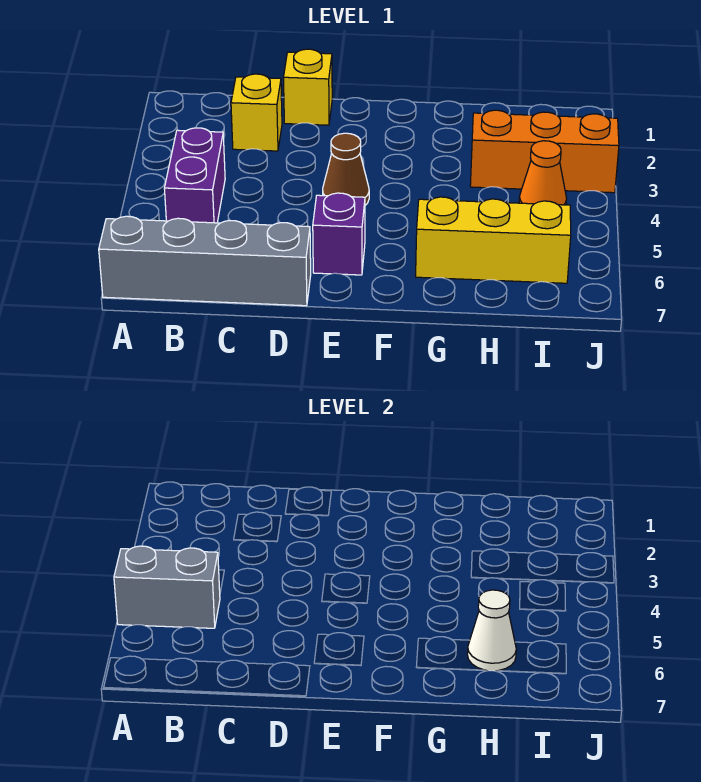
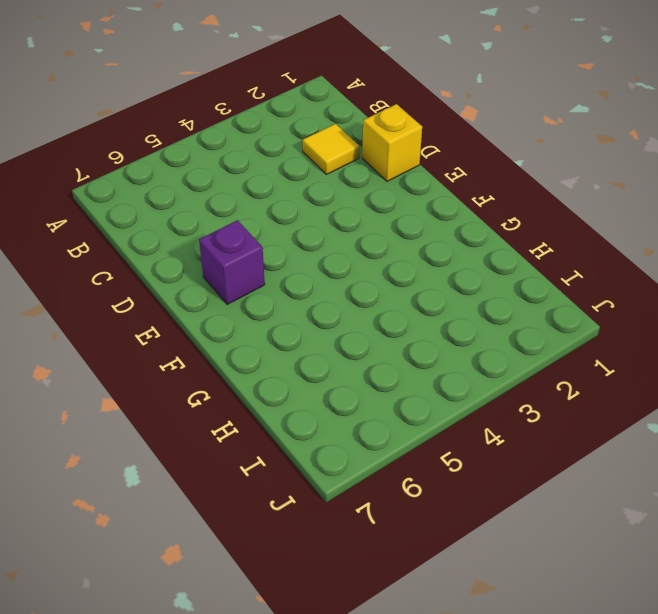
yellow 1x1 tile [303,124,360,174] -> yellow 1x1 brick [231,74,282,151]
none -> grey 1x4 brick [99,216,311,306]
none -> purple 1x2 brick [164,128,225,223]

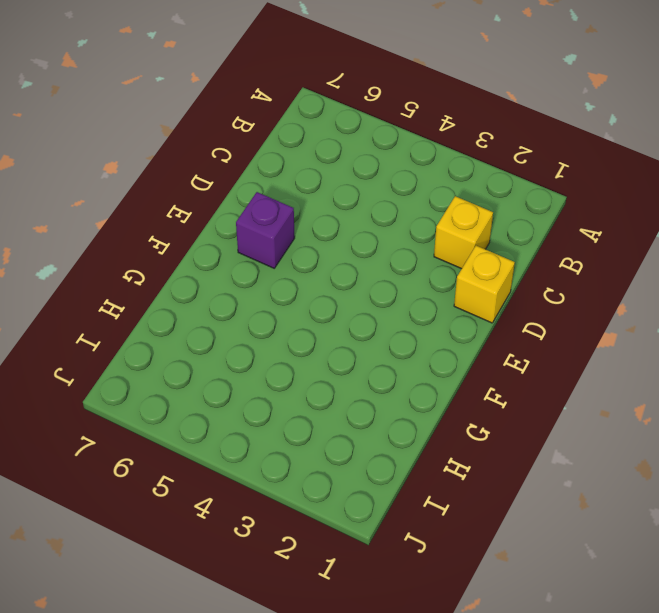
none -> grey 1x4 brick [99,216,311,306]
none -> purple 1x2 brick [164,128,225,223]

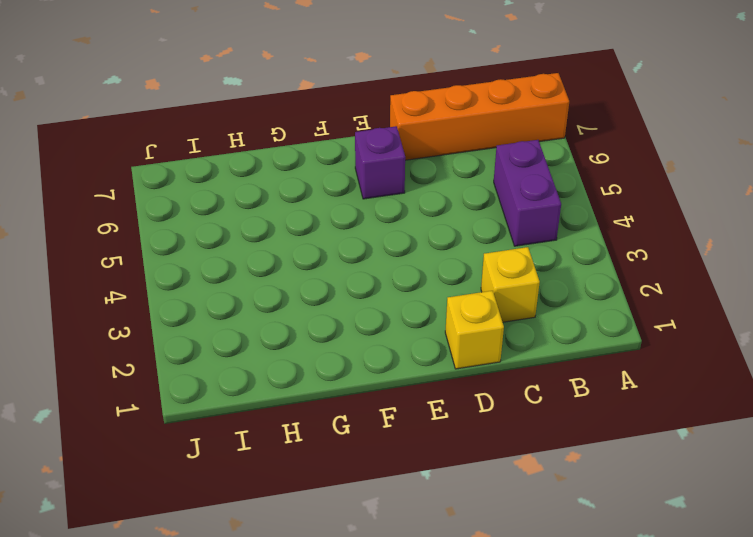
orange 1x4 brick [390,73,569,160] -> grey 1x4 brick [99,216,311,306]
none -> brown 1x1 cone [323,133,369,205]
none -> yellow 1x3 brick [416,197,571,283]

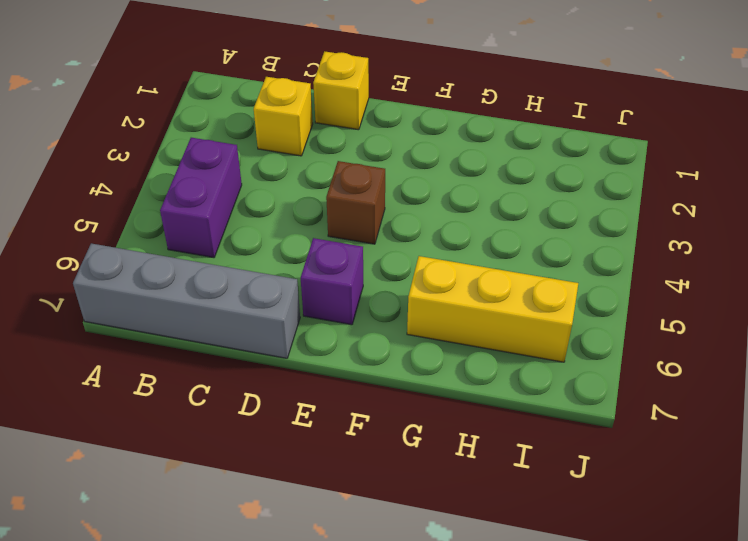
brown 1x1 brick [326,161,385,244] -> brown 1x1 cone [323,133,369,205]
none -> orange 1x3 brick [470,110,619,193]
none -> orange 1x1 cone [519,141,567,205]

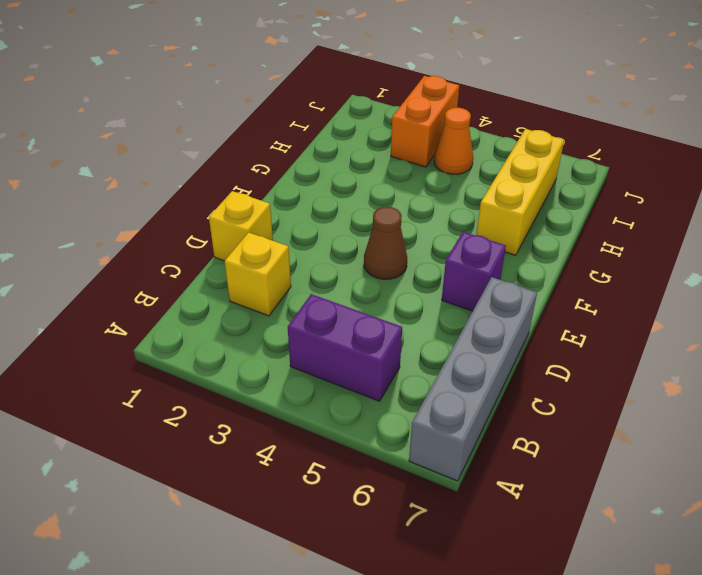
orange 1x2 brick [391,76,459,167] -> orange 1x3 brick [470,110,619,193]
none -> grey 1x2 brick [114,546,220,628]
none -> white 1x1 cone [467,590,516,671]

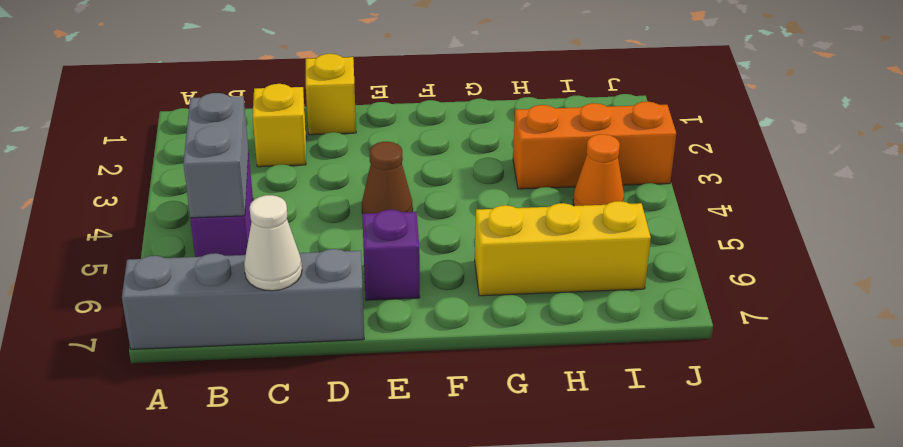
grey 1x2 brick [183,93,248,218] -> grey 1x2 brick turned to [114,546,220,628]
white 1x1 cone [244,195,302,291] -> white 1x1 cone moved to [467,590,516,671]

